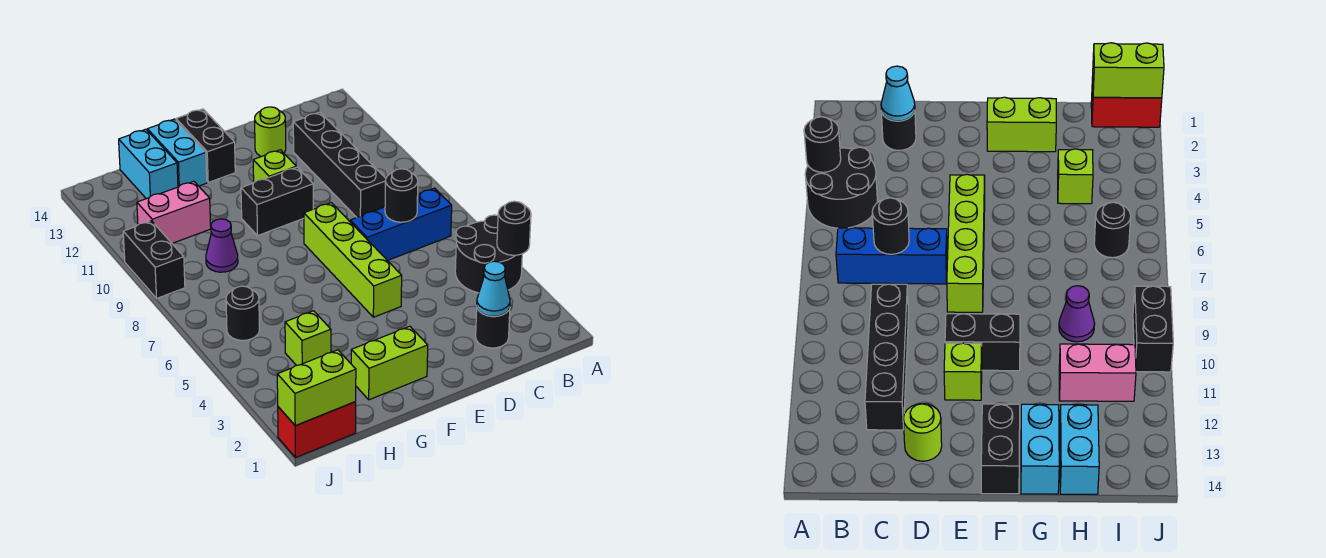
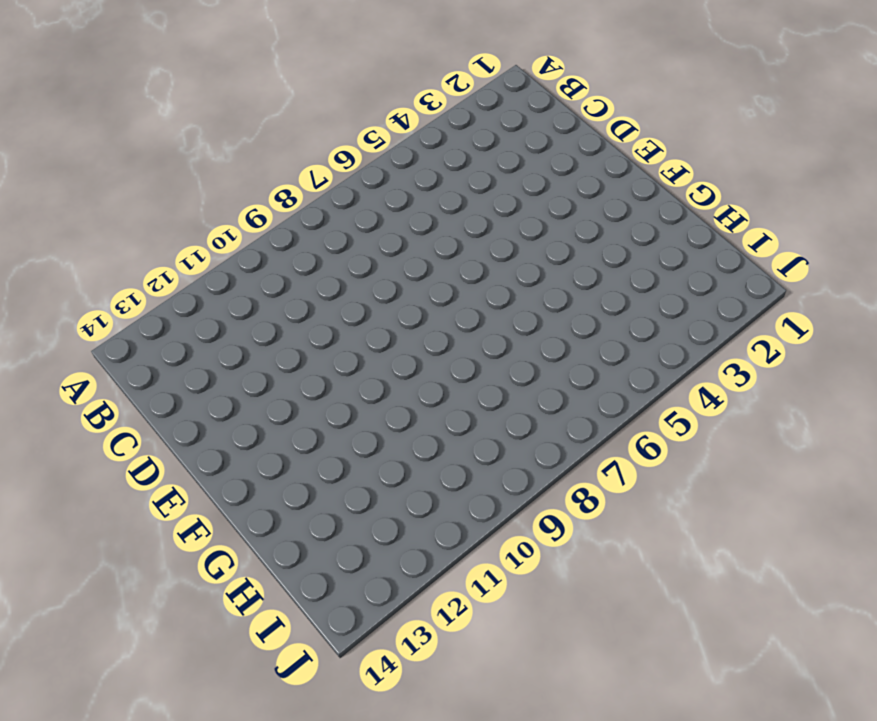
none -> black 2x2 round brick [455,215,522,293]
none -> blue 1x3 brick [350,188,452,261]
none -> black 1x1 round brick [476,308,510,348]

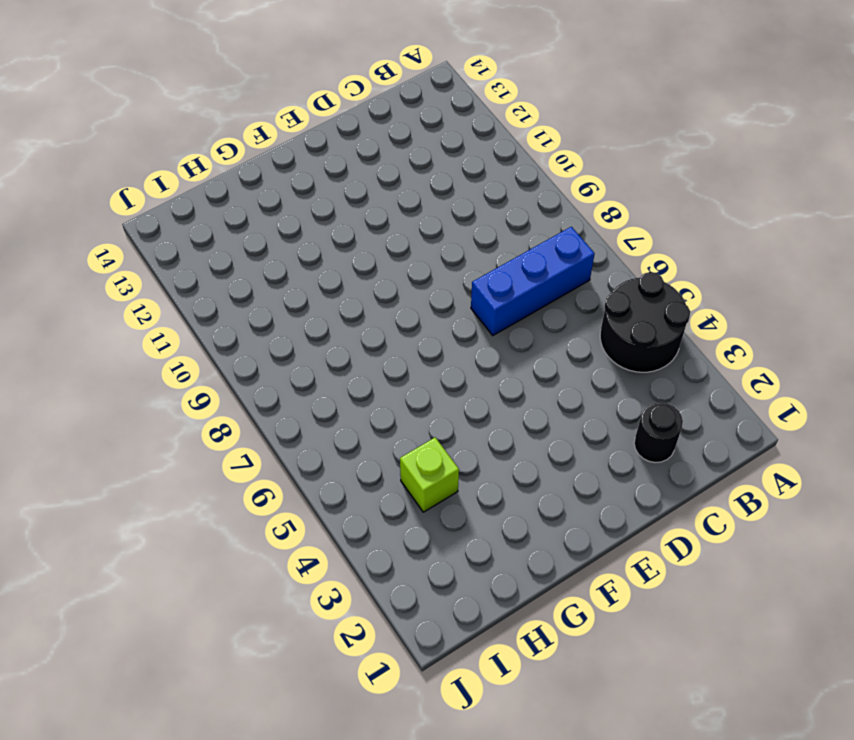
none -> black 1x4 brick [293,112,386,217]
none -> lime 1x1 round brick [255,107,286,157]
none -> lime 1x4 brick [304,203,402,317]

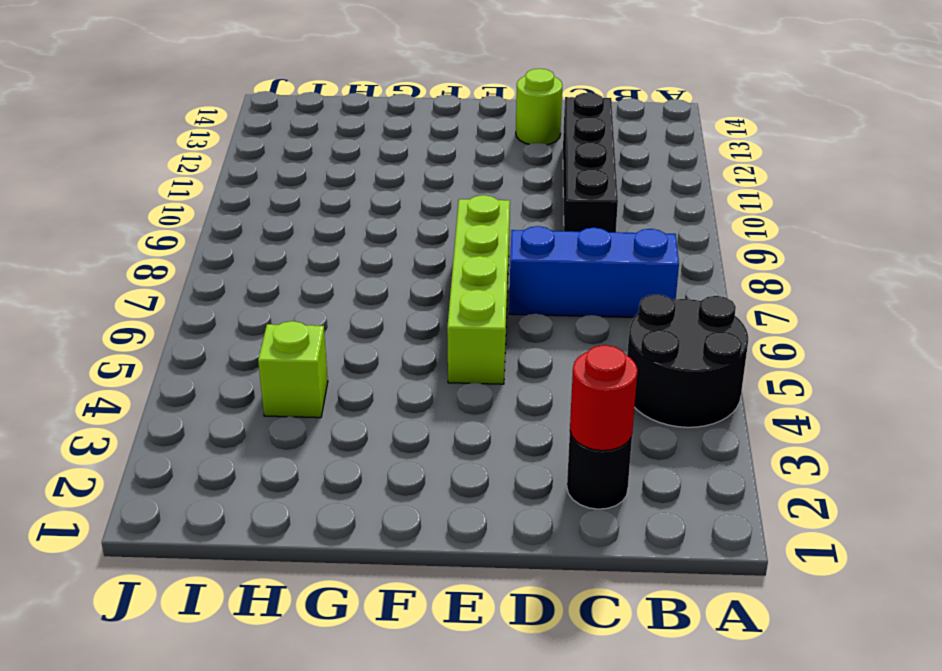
red 1x1 round brick [570,345,638,451] -> cyan 1x1 cone [477,261,510,316]
none -> black 1x2 brick [241,167,313,235]
none -> lime 1x1 brick [253,150,296,182]
none -> lime 1x2 brick [351,326,428,400]

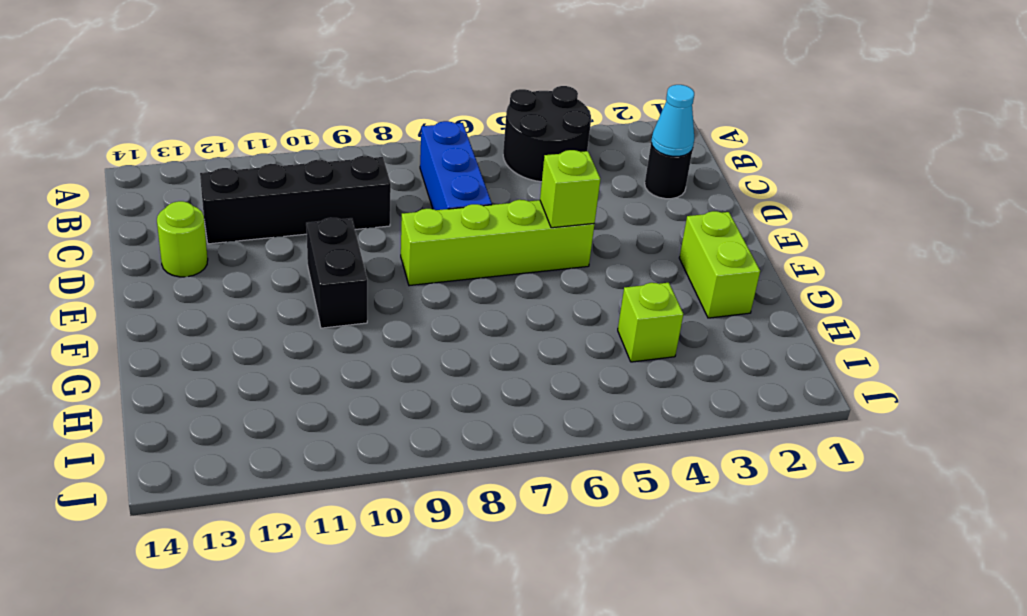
lime 1x1 brick [540,150,600,228] -> lime 1x1 brick moved to [253,150,296,182]
none -> black 1x2 brick [176,109,235,182]
none -> cyan 1x2 brick [147,119,207,187]
none -> purple 1x1 cone [206,219,238,272]

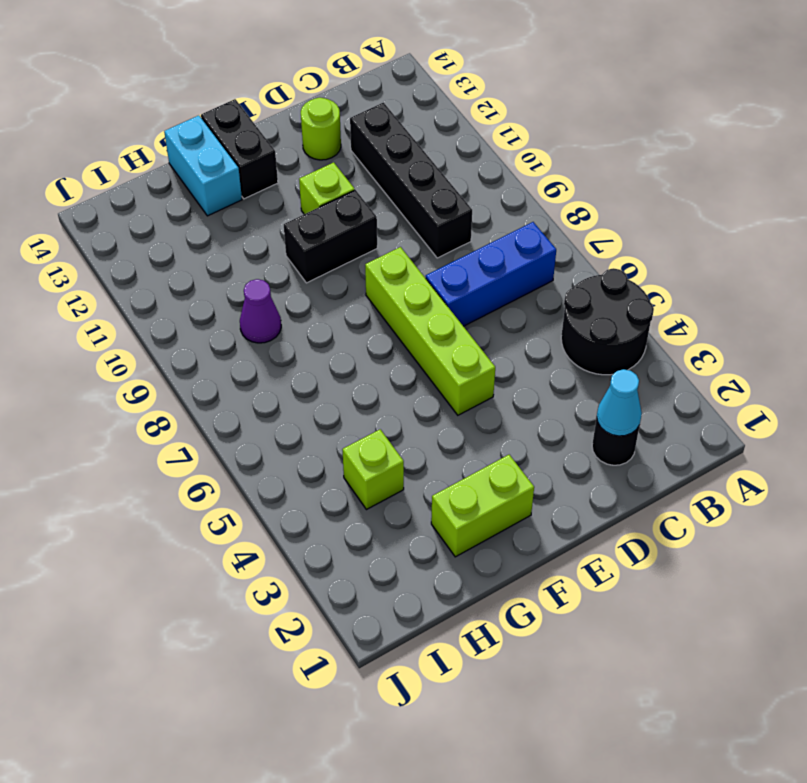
none -> pink 1x2 brick [137,181,211,243]
none -> cyan 1x2 brick [119,129,178,199]
none -> red 1x2 brick [278,402,356,458]

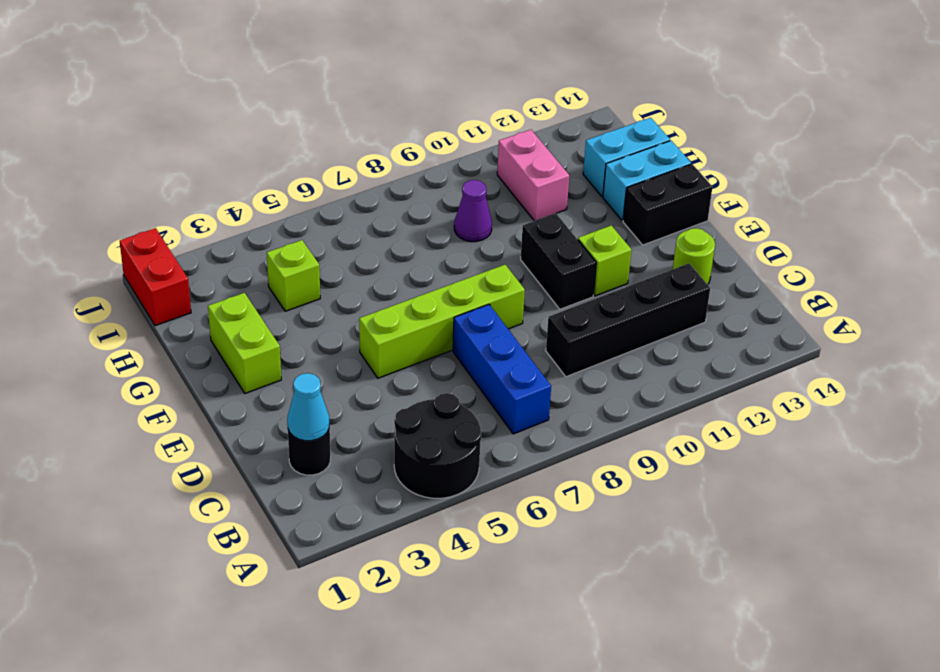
none -> black 1x1 round brick [226,286,260,340]
none -> black 1x2 brick [123,221,185,298]
none -> black 1x1 round brick [497,201,531,255]

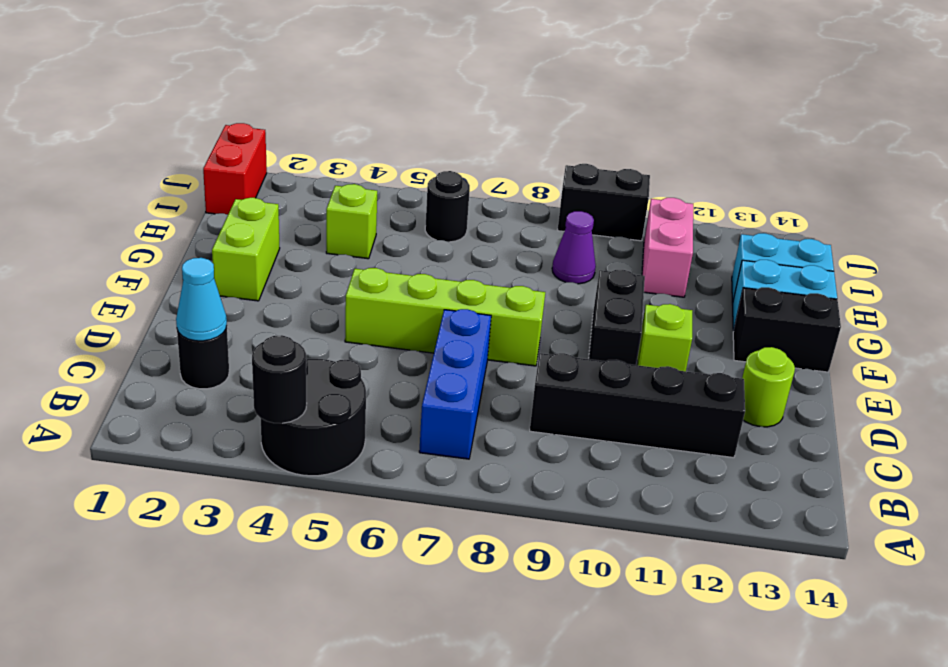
none -> black 1x1 round brick [385,169,418,222]
none -> lime 1x2 brick [277,350,356,426]

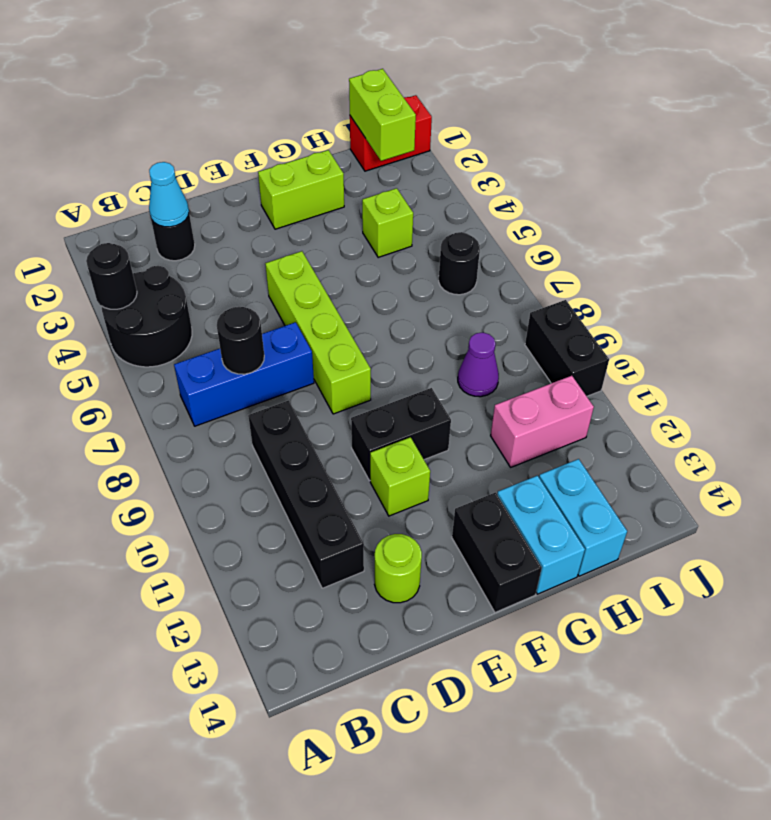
lime 1x2 brick [349,69,416,161] -> lime 1x2 brick turned to [277,350,356,426]

